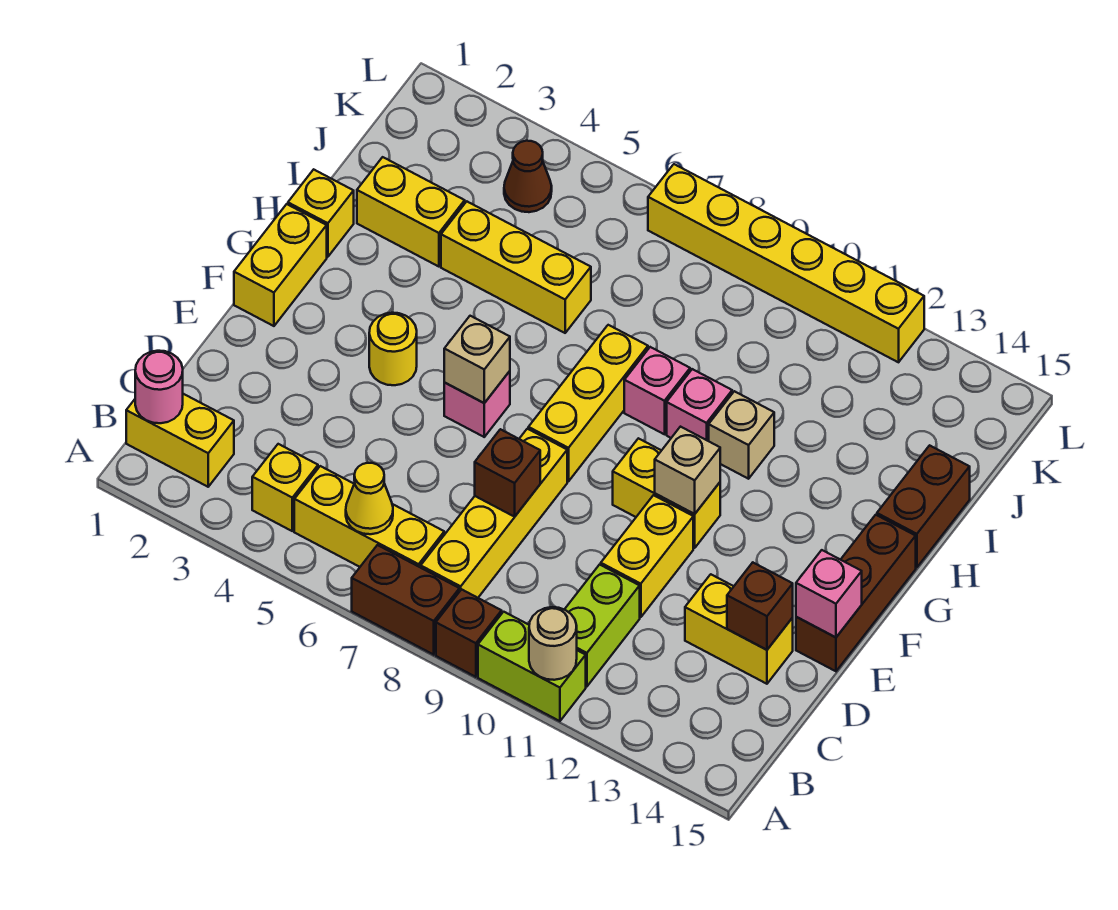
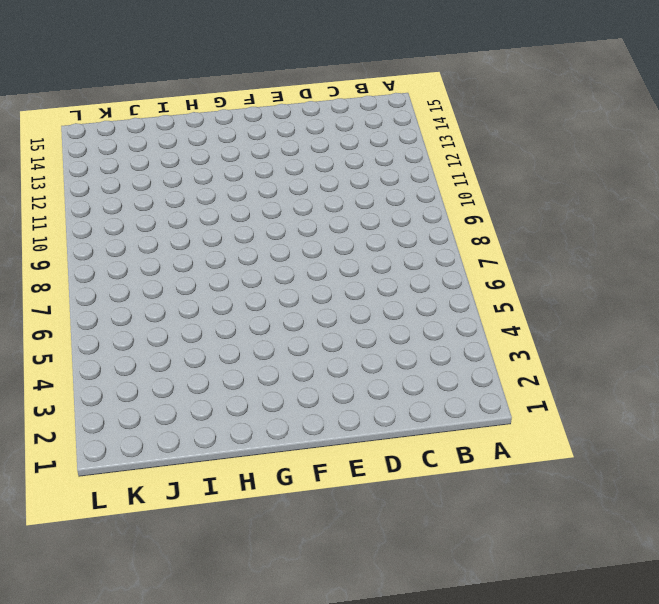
none -> brown 1x2 brick [352,545,459,655]
none -> brown 1x1 brick [436,589,502,677]
none -> lime 1x2 brick [478,612,586,721]
none -> yellow 1x2 brick [126,394,234,487]

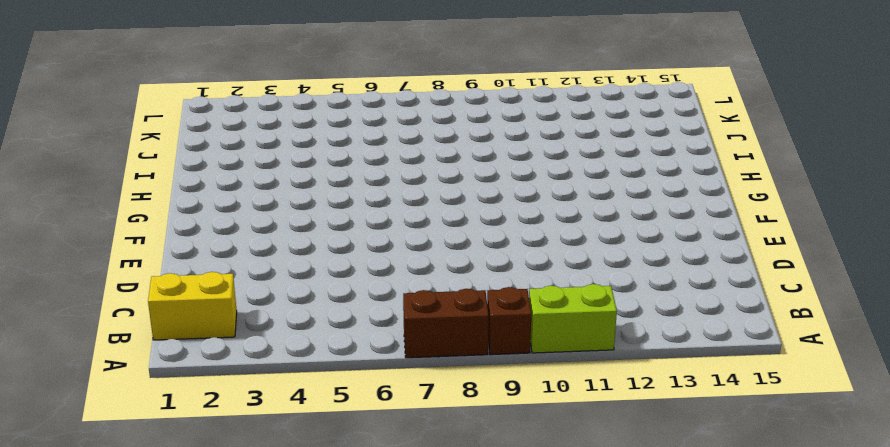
none -> yellow 1x1 brick [252,444,318,531]
none -> yellow 1x3 brick [294,466,444,567]
none -> yellow 1x4 brick [421,429,567,598]
none -> lime 1x2 brick [564,565,640,687]

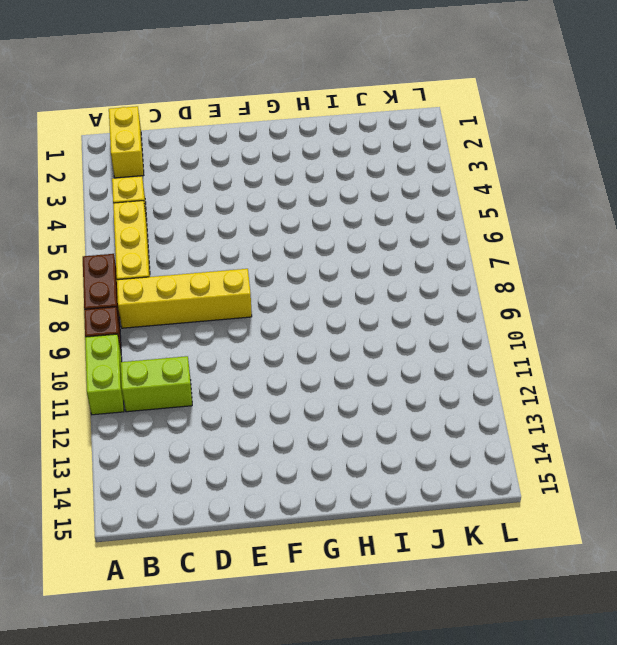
none -> yellow 1x2 brick [601,495,693,617]
none -> yellow 1x2 brick [685,574,793,684]
none -> brown 1x3 brick [796,515,916,671]
none -> yellow 1x2 brick [234,204,327,326]

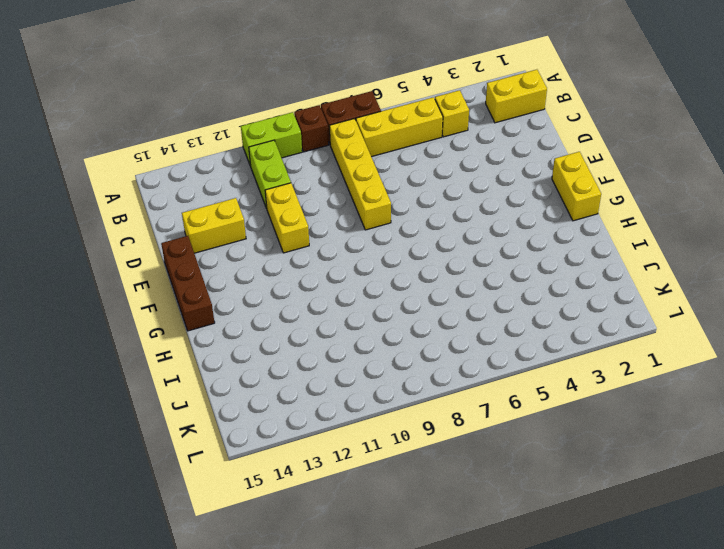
none -> yellow 1x1 round brick [369,313,417,385]
none -> pink 1x1 brick [444,371,510,437]
none -> yellow 1x3 brick [528,325,648,481]
none -> yellow 1x2 brick [613,438,720,548]

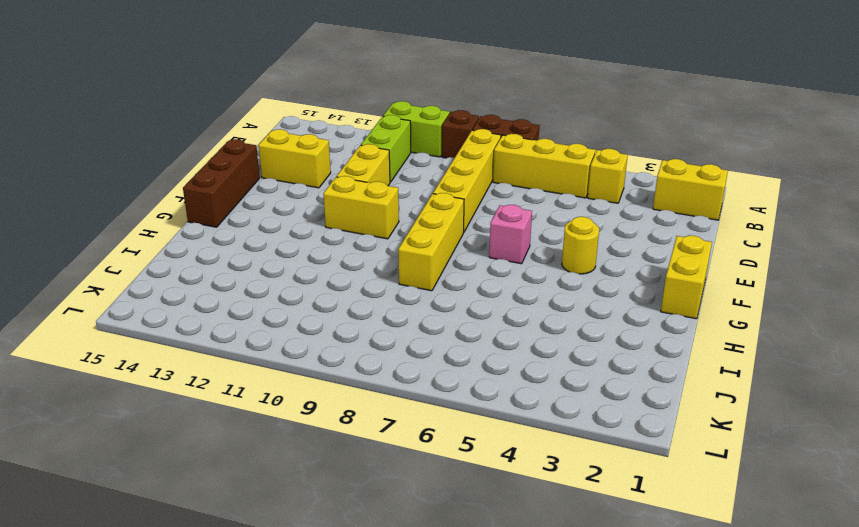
none -> yellow 1x1 brick [288,169,354,257]
none -> pink 1x1 brick [624,347,690,434]
none -> pink 1x1 brick [667,369,732,441]
none -> tan 1x1 brick [709,391,774,479]

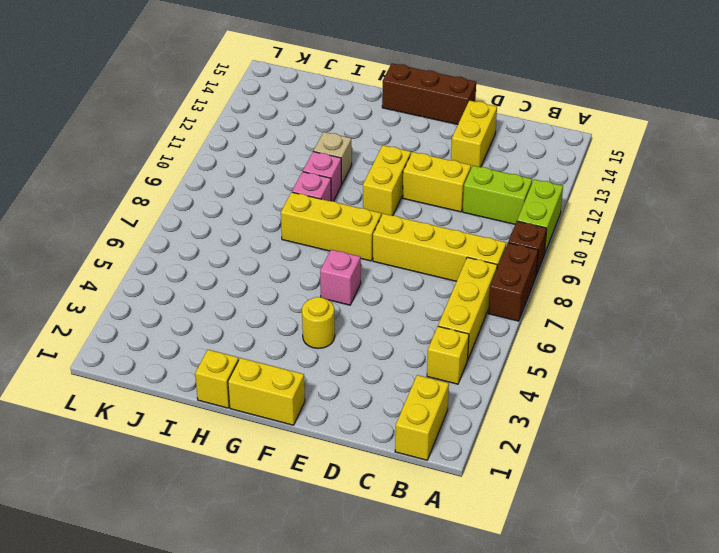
none -> brown 1x2 brick [877,445,970,567]
none -> yellow 1x2 brick [357,157,465,267]
none -> yellow 1x3 brick [441,202,591,333]
none -> brown 1x1 cone [504,141,552,212]

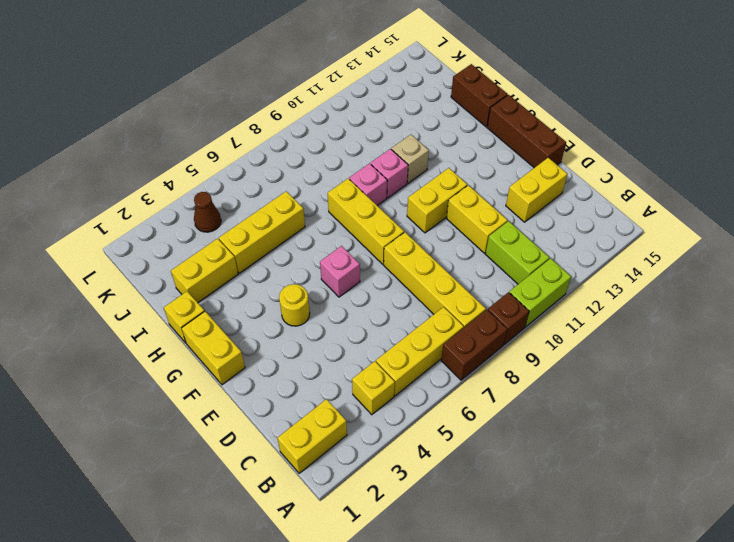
none -> yellow 1x6 brick [648,164,924,362]
none -> tan 1x1 round brick [529,607,577,680]
none -> pink 1x1 round brick [135,351,183,423]
none -> yellow 1x1 cone [346,463,393,534]

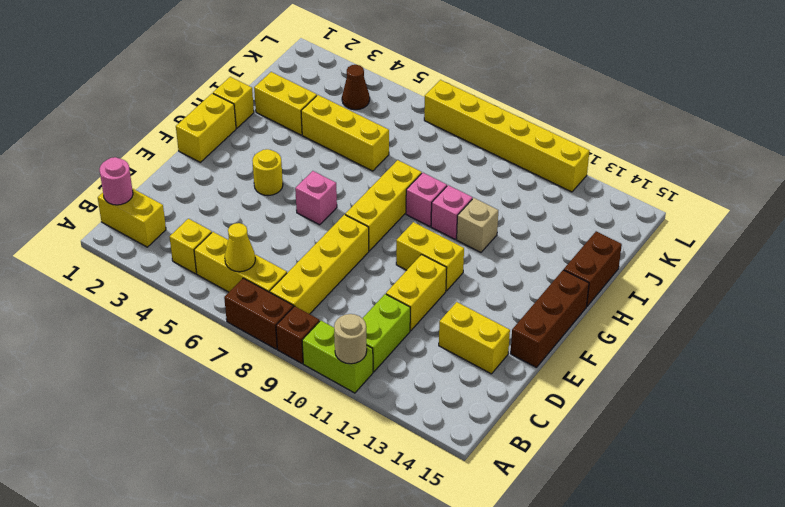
none -> brown 1x1 brick [475,429,540,517]
none -> brown 1x1 brick [727,563,793,650]
none -> pink 1x1 brick [796,550,862,637]
none -> tan 1x1 brick [444,316,510,403]

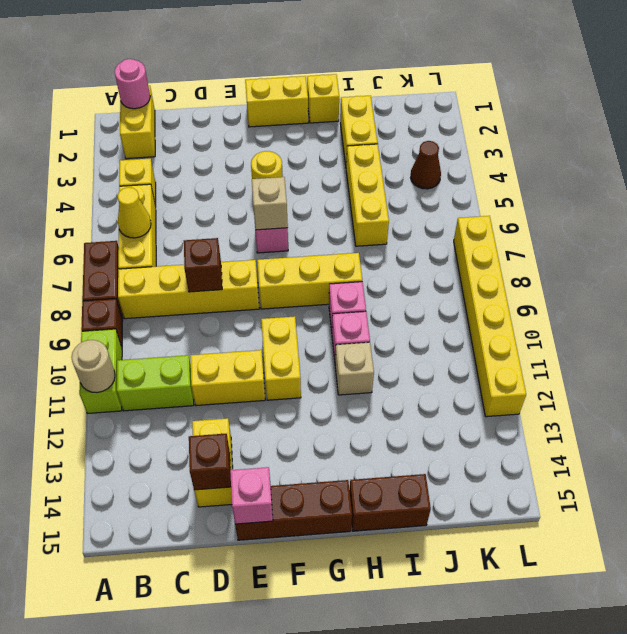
none -> tan 1x1 brick [655,427,720,514]

